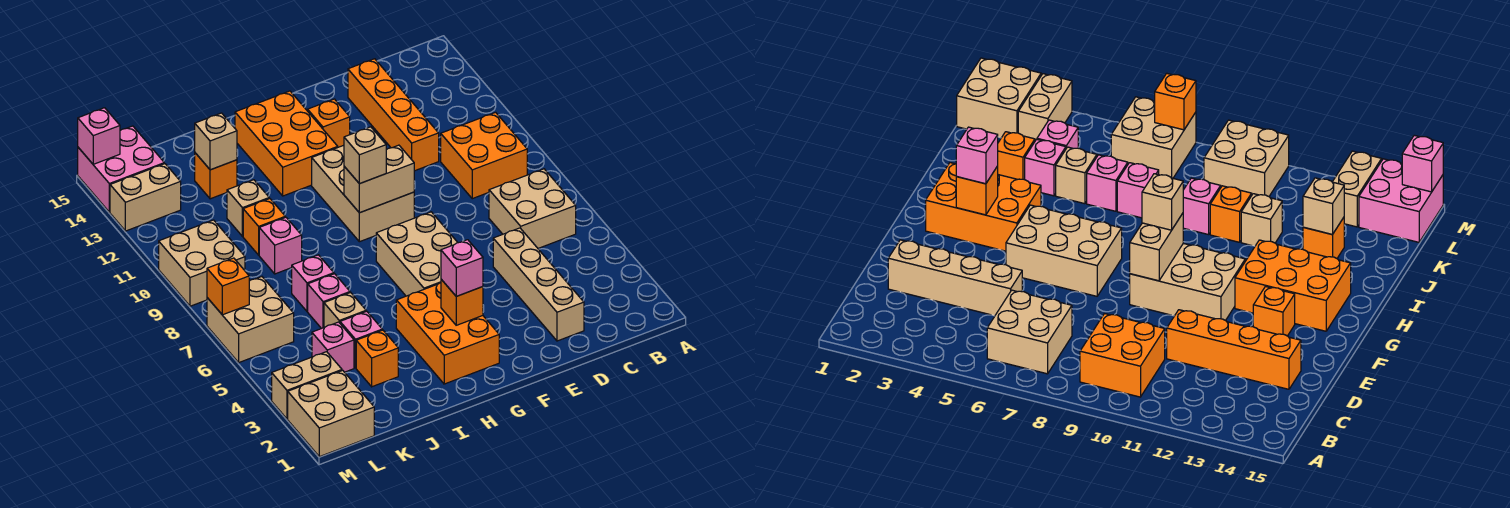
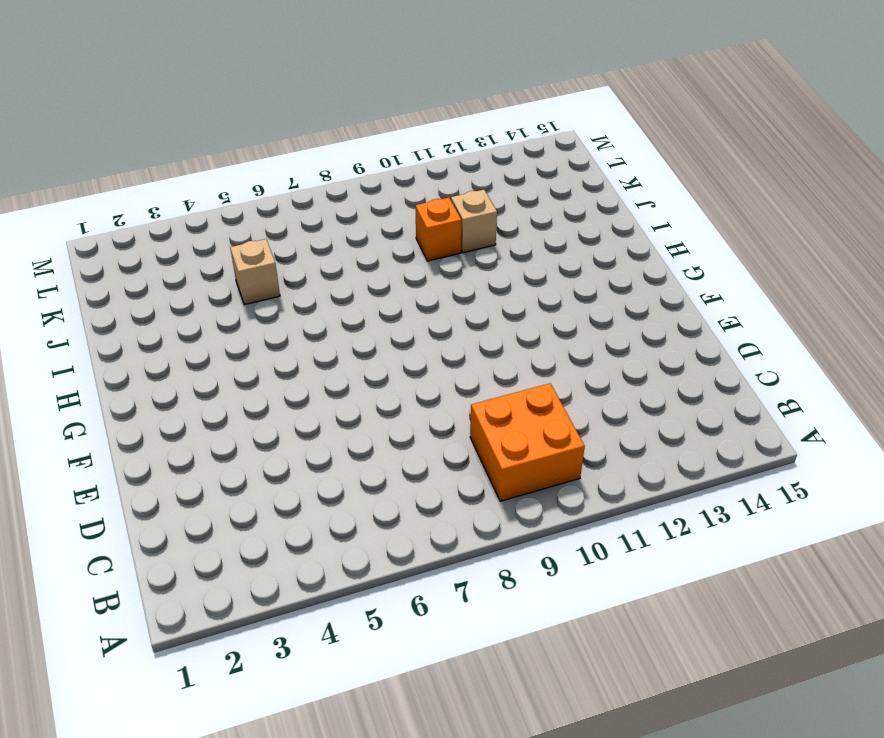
none -> tan 2x2 brick [489,169,576,248]
none -> tan 1x4 brick [493,228,584,341]
none -> orange 1x4 brick [348,59,439,171]
none -> tan 2x3 brick [376,212,458,296]

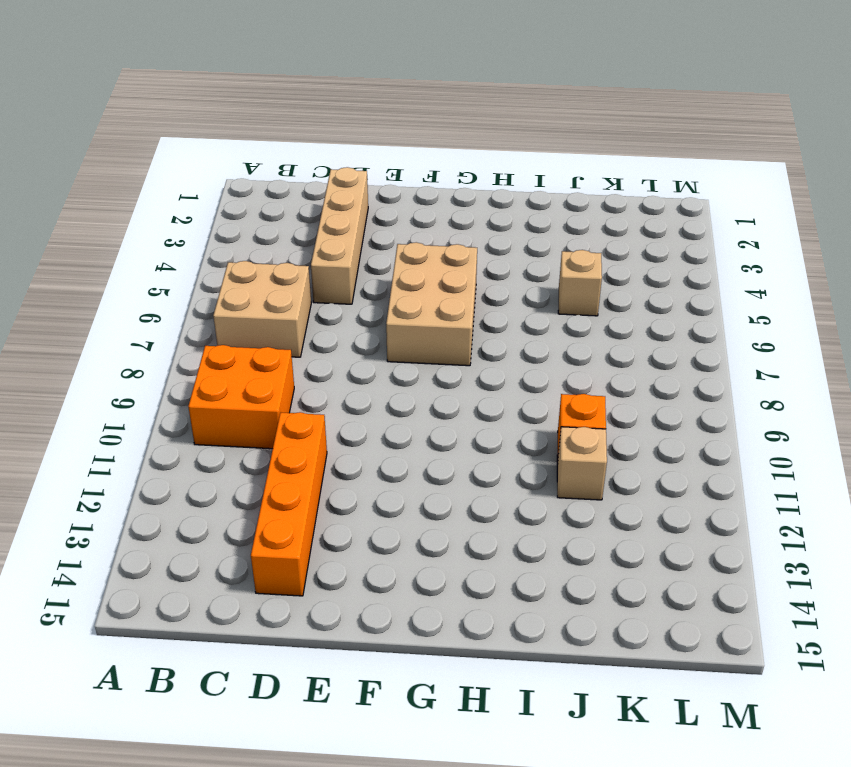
none -> tan 2x3 brick [312,145,414,242]
none -> orange 1x1 brick [308,99,350,147]
none -> orange 2x3 brick [396,283,499,384]
none -> orange 2x3 brick [235,91,338,196]

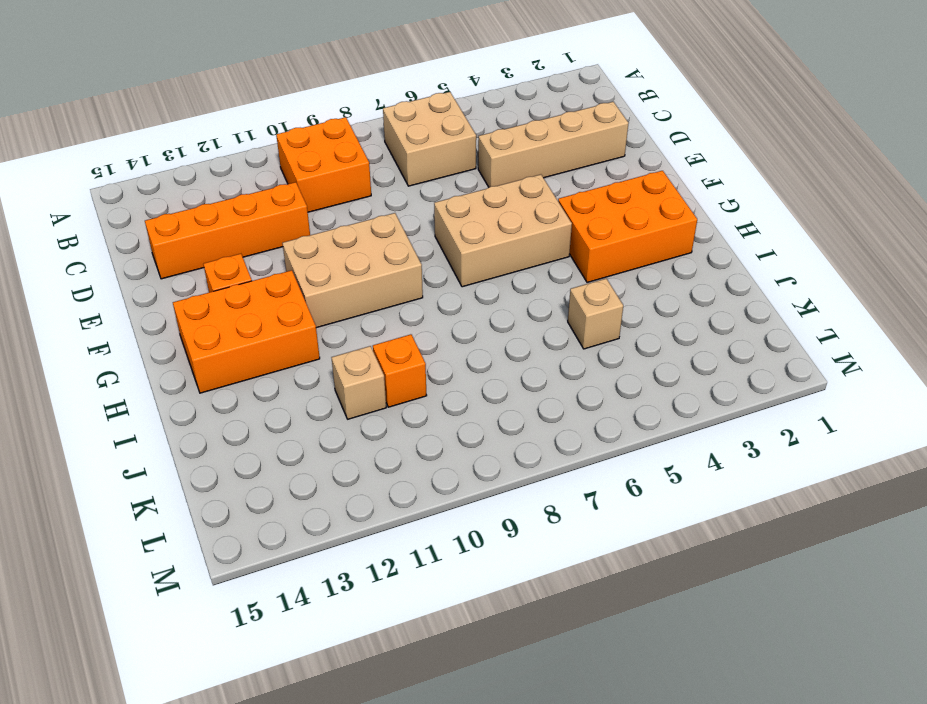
none -> orange 1x1 brick [356,330,398,387]
none -> pink 1x1 brick [340,311,382,368]
none -> pink 1x1 brick [308,274,350,329]
none -> pink 1x1 brick [292,255,334,312]

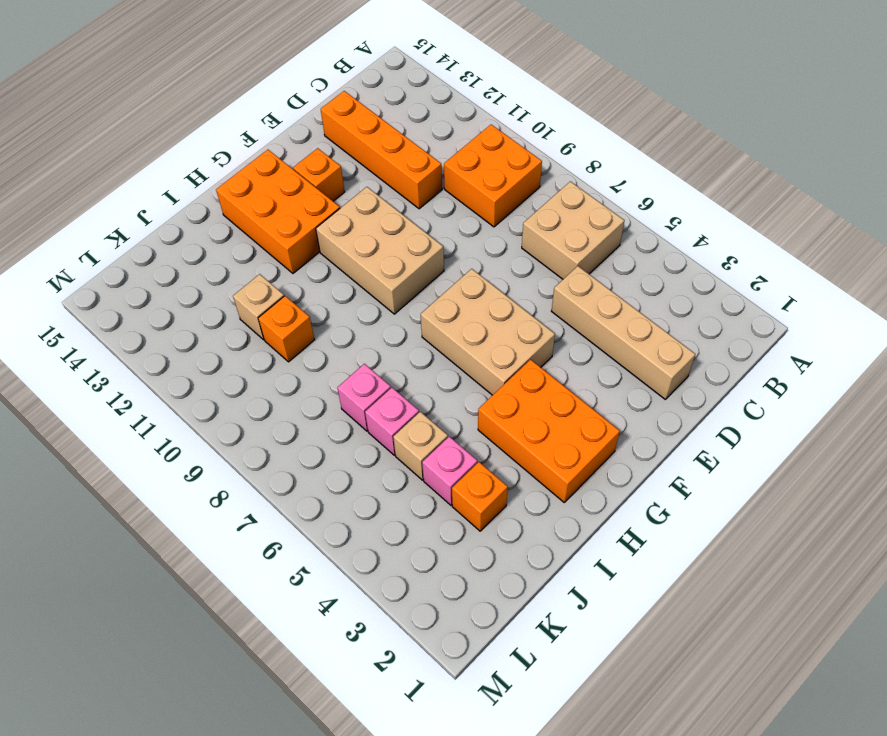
none -> pink 1x1 brick [259,217,302,274]
none -> orange 1x1 brick [195,153,237,199]
none -> pink 1x1 brick [312,322,354,372]
none -> tan 2x2 brick [288,370,374,457]

